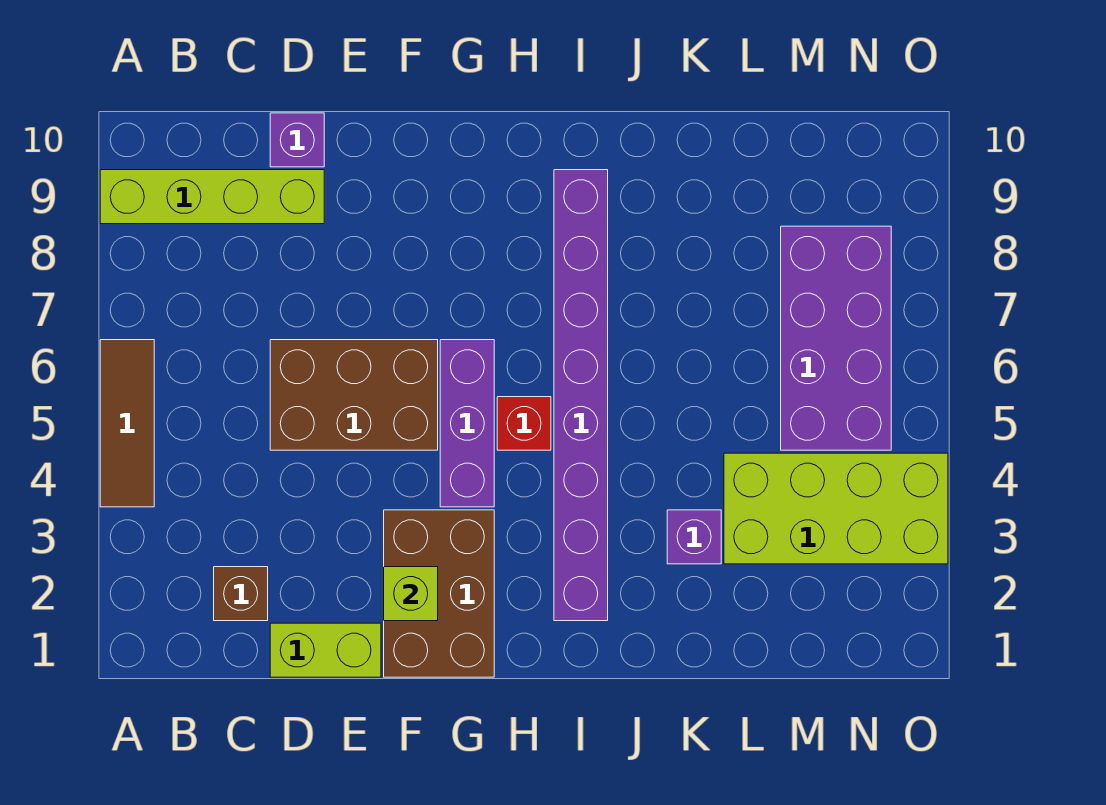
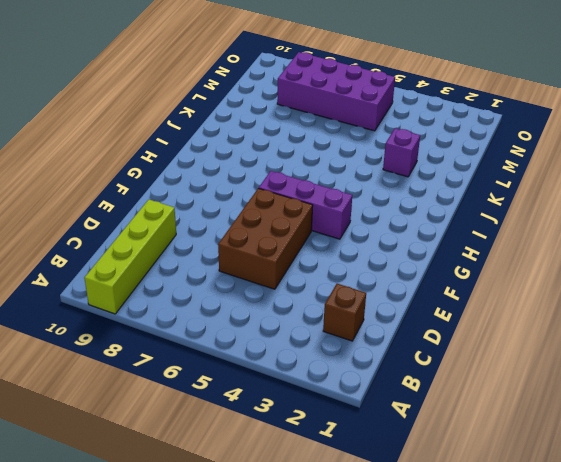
none -> brown 1x3 tile [100,340,154,507]
none -> lime 1x2 brick [270,623,381,677]
none -> purple 1x1 brick [270,113,324,167]

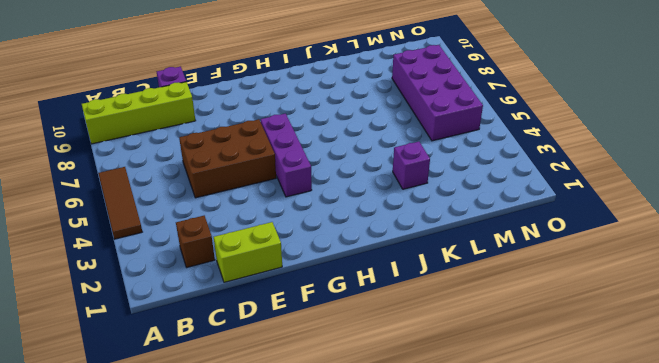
none -> brown 2x3 brick [384,510,494,677]
none -> red 1x1 brick [497,397,551,450]
none -> purple 1x8 brick [554,170,608,621]

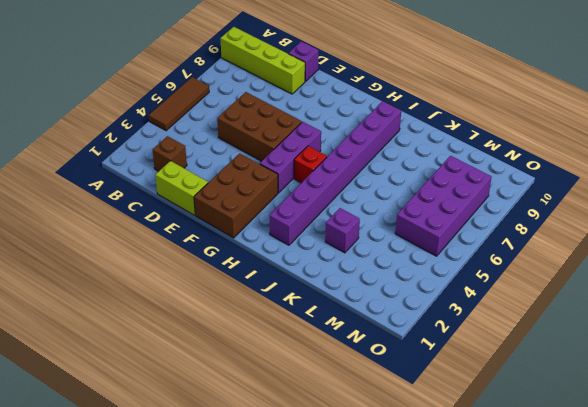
none -> lime 2x4 brick [724,453,948,564]
none -> lime 1x1 brick [384,567,438,621]

